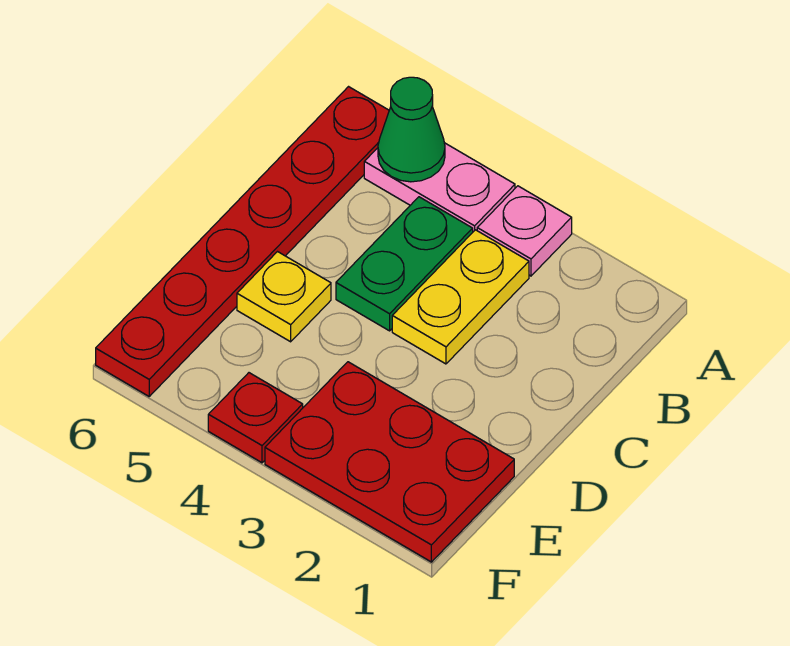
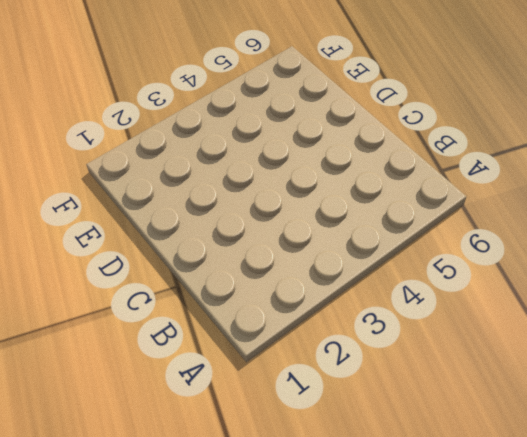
none -> pink 1x1 plate [477,186,572,276]
none -> pink 1x2 plate [364,143,515,232]

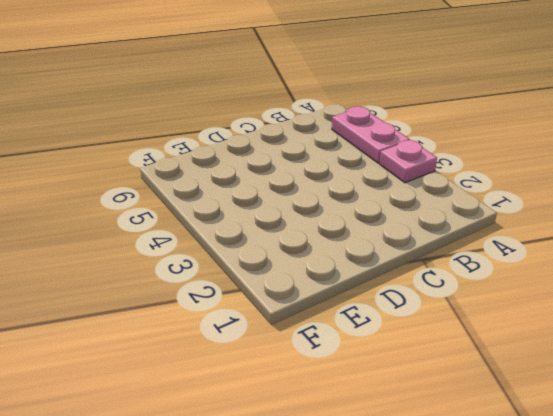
none -> red 1x6 plate [96,87,389,396]
none -> yellow 1x2 plate [392,230,529,364]

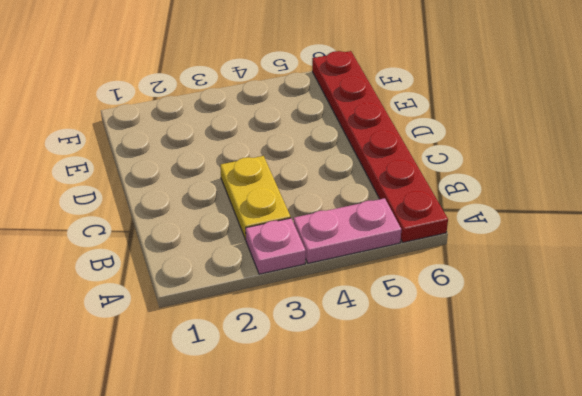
none -> green 1x2 plate [336,197,473,331]
none -> yellow 1x1 plate [237,252,331,342]

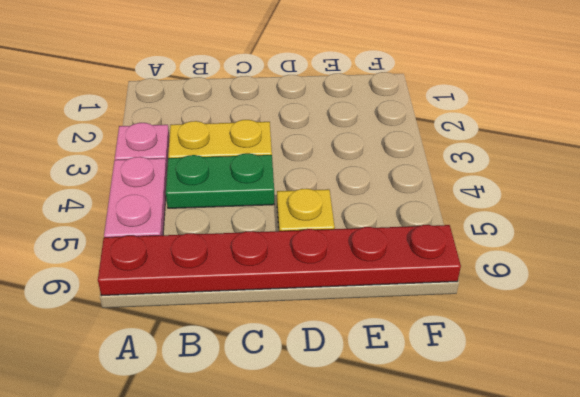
none -> red 2x3 plate [265,362,514,562]
none -> red 1x1 plate [208,373,303,463]

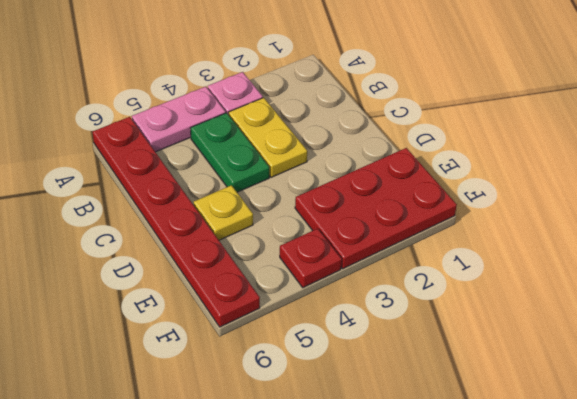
none -> green 1x1 cone [378,77,445,182]

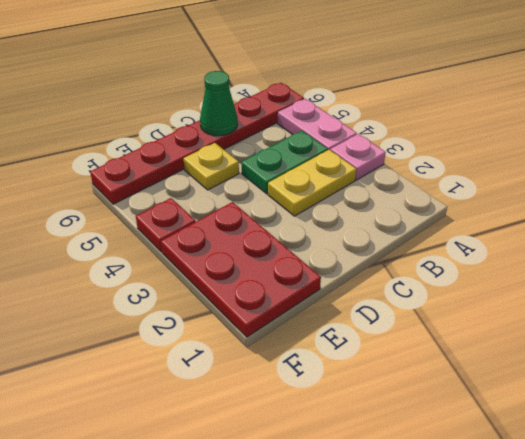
green 1x1 cone [200,71,238,136] -> green 1x1 cone moved to [378,77,445,182]

